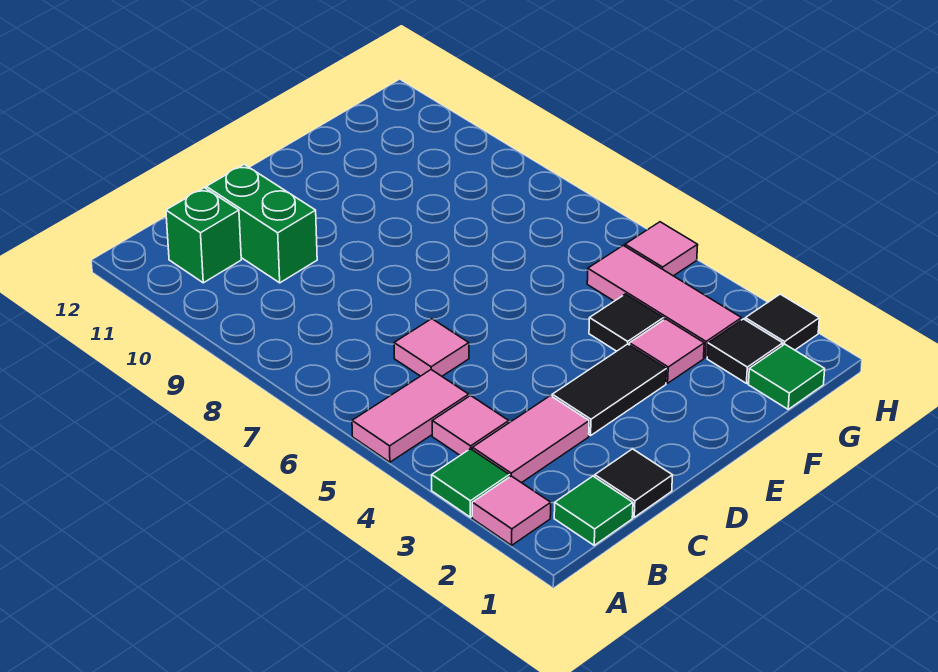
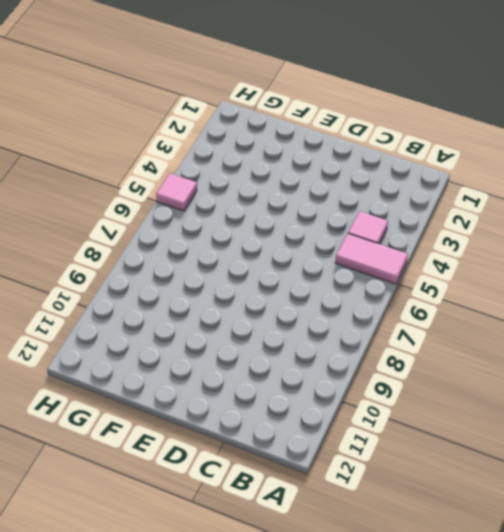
none -> pink 1x1 tile [472,476,551,545]
none -> green 1x1 tile [432,449,509,517]
none -> green 1x1 tile [554,476,633,545]

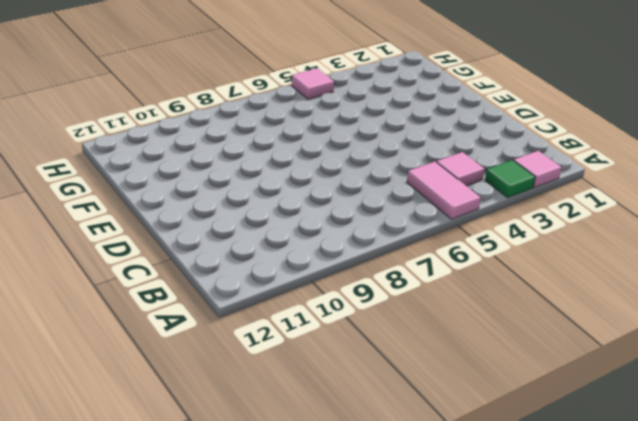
none -> green 1x1 tile [554,476,633,545]
none -> pink 1x2 tile [472,396,589,483]
none -> green 1x1 brick [166,188,241,283]

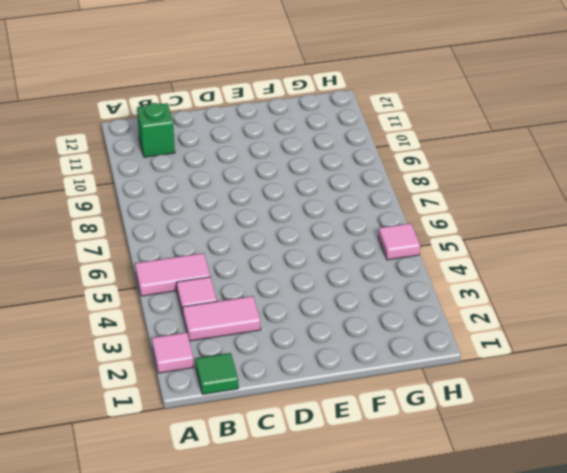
none -> green 1x1 tile [432,449,509,517]
none -> black 1x1 tile [595,449,673,517]
none -> pink 1x1 tile [394,319,469,376]

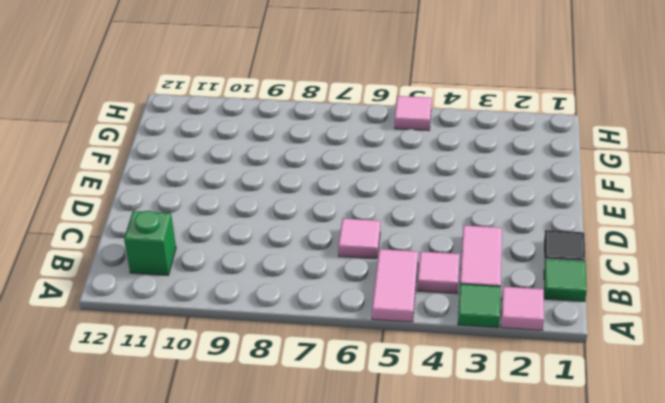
none -> green 1x2 brick [206,164,317,283]
none -> black 1x2 tile [552,344,666,436]
none -> pink 1x1 tile [630,319,704,383]

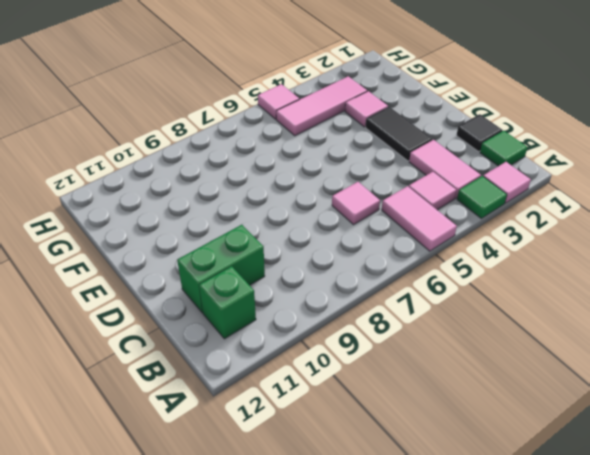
none -> black 1x1 tile [589,294,664,351]
none -> green 1x1 tile [748,344,825,409]
none -> black 1x1 tile [707,319,783,383]

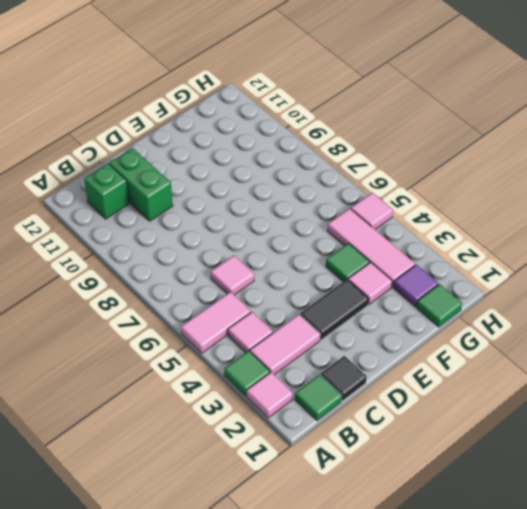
green 1x1 tile [326,243,370,282] -> black 1x1 tile [589,294,664,351]
purple 1x1 tile [394,265,438,307] -> black 1x1 tile [707,319,783,383]
none -> black 1x1 tile [745,294,819,350]

